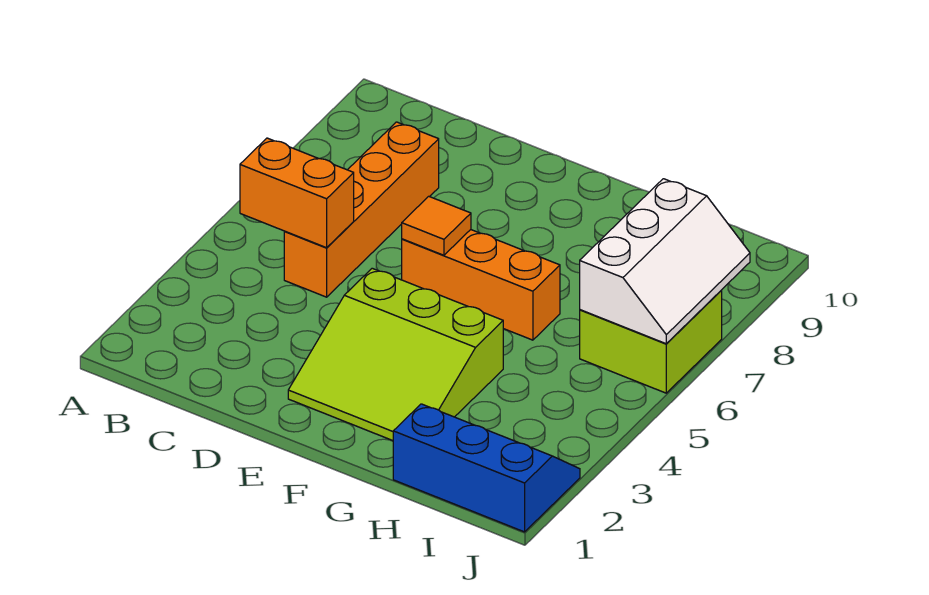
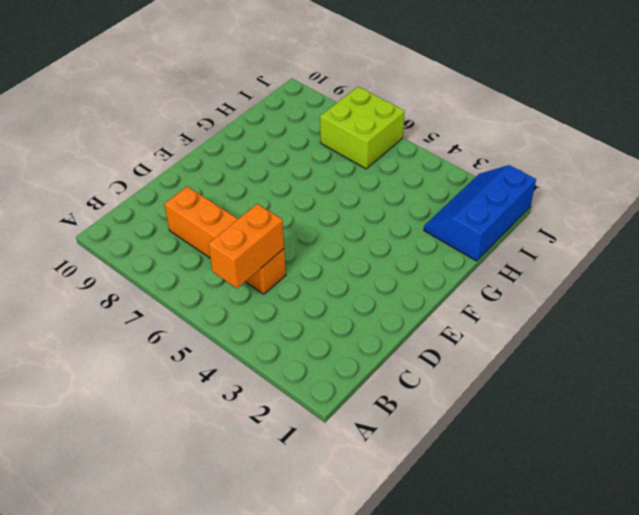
none -> lime 3x3 slope [288,268,503,441]
none -> orange 1x3 brick [402,230,560,340]

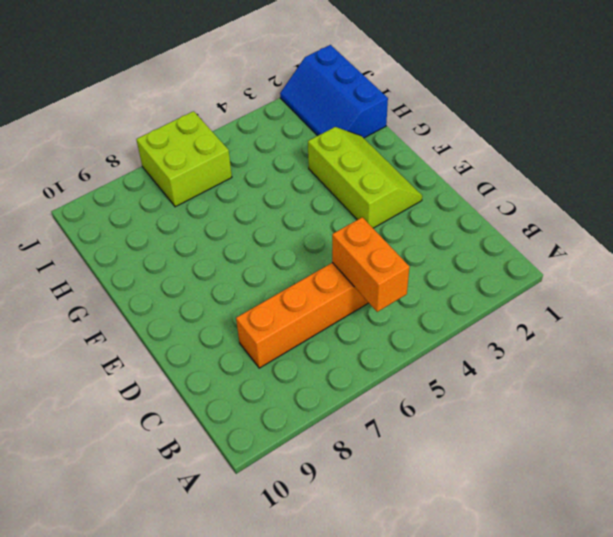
lime 2x3 slope [308,127,422,228] -> lime 3x3 slope [288,268,503,441]
none -> orange 1x3 brick [402,230,560,340]
none -> orange 1x1 tile [402,196,471,255]

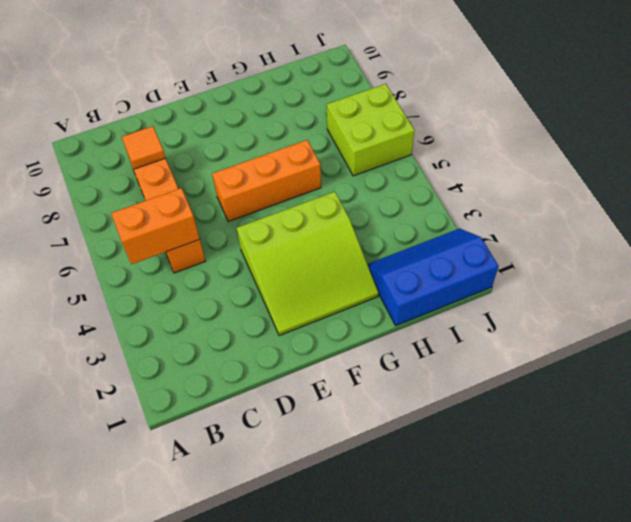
orange 1x1 tile [122,126,165,169] -> orange 1x1 tile moved to [402,196,471,255]
none -> white 2x3 slope [580,179,750,344]

